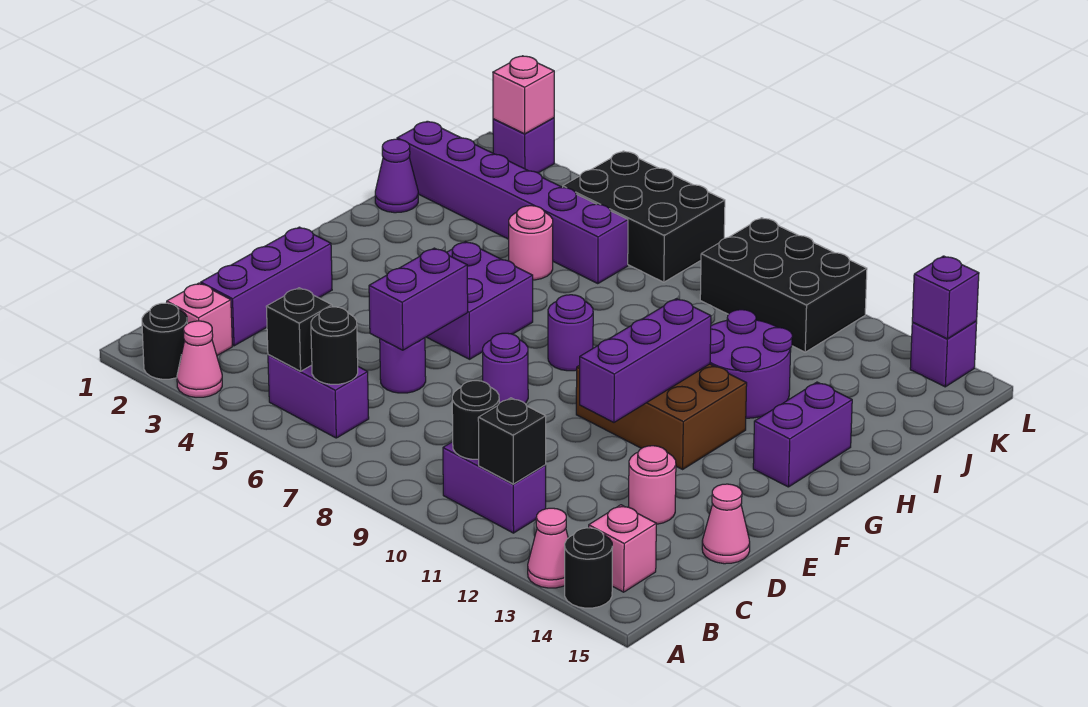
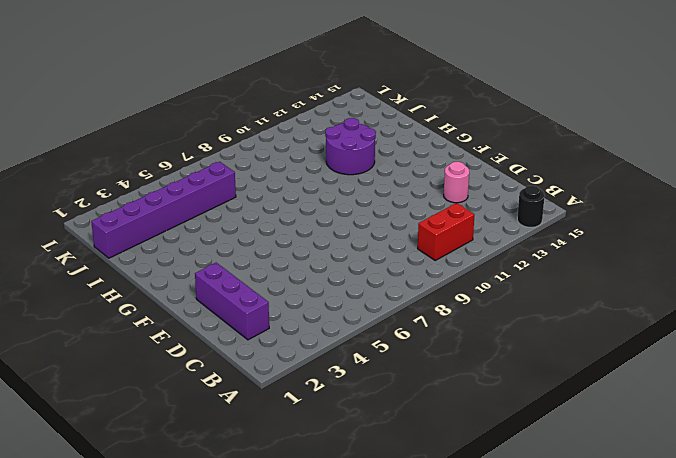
red 1x2 brick [418,203,475,260] -> purple 1x2 brick [443,442,546,533]
none -> black 1x1 round brick [142,303,187,379]
none -> pink 1x1 cone [177,321,222,397]
none -> pink 1x1 cone [528,508,568,588]
none -> pink 1x1 brick [167,283,232,355]

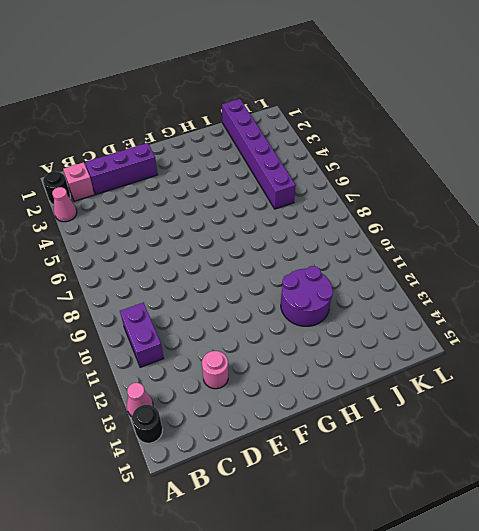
none -> purple 1x2 brick [268,355,369,438]
none -> pink 1x1 brick [589,505,656,592]
none -> purple 1x1 round brick [380,338,426,393]
none -> pink 1x1 cone [702,484,750,564]

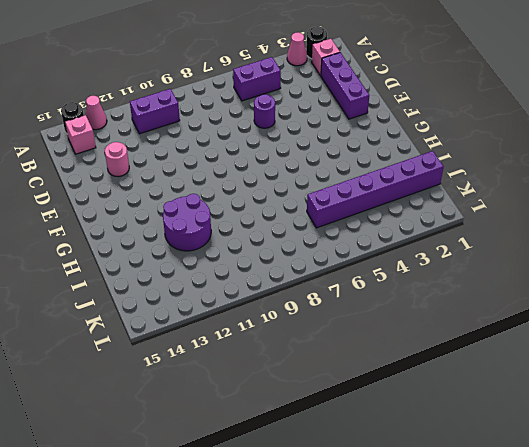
none -> pink 1x1 cone [702,484,750,564]
none -> purple 1x1 round brick [483,333,528,403]
none -> purple 2x2 brick [427,242,533,359]
none -> brown 2x3 brick [576,364,747,469]

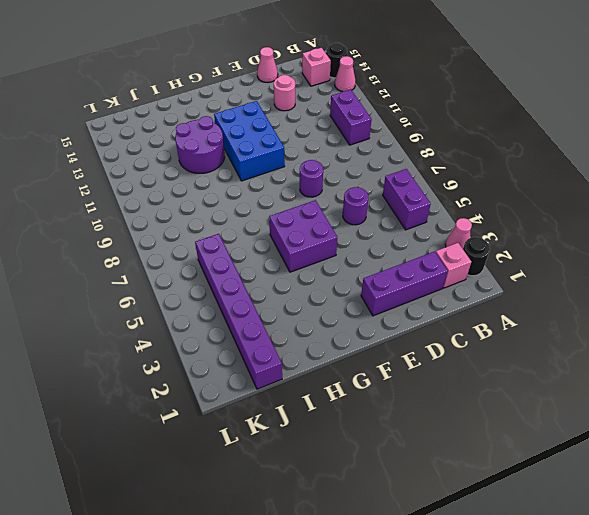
blue 2x3 brick [214,101,285,181] -> brown 2x3 brick [576,364,747,469]
none -> purple 1x1 round brick [548,295,593,371]
none -> purple 1x2 brick [753,382,852,487]
none -> purple 1x1 cone [375,139,418,213]
none -> pink 1x1 round brick [509,206,553,280]

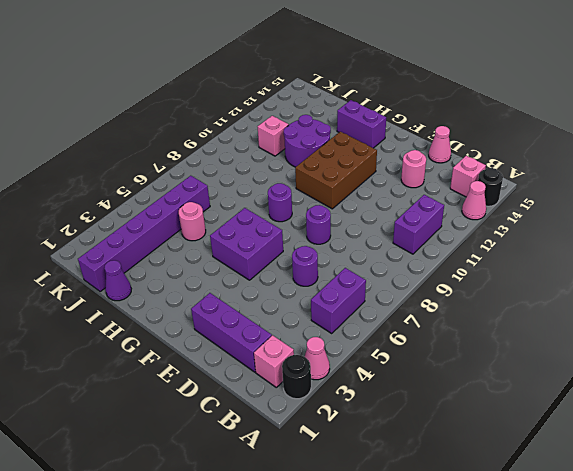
pink 1x1 brick [258,116,289,156] -> pink 1x1 brick moved to [493,56,554,134]
none -> black 2x3 brick [563,151,725,282]
none -> black 2x3 brick [700,218,867,352]
none -> purple 1x1 brick [493,118,554,173]
none -> purple 1x1 brick [910,321,977,387]

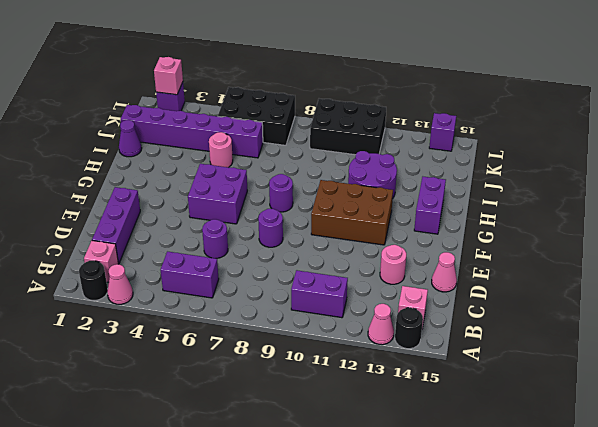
none -> black 1x1 brick [266,288,332,371]
none -> black 1x1 round brick [311,307,358,384]
none -> black 1x1 round brick [452,381,499,459]
none -> black 1x1 brick [478,398,546,484]

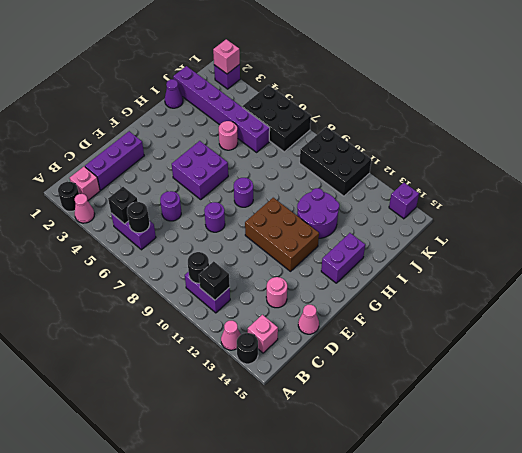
none -> purple 1x2 brick [369,248,468,350]
none -> purple 1x3 brick [580,299,711,422]
none -> purple 1x1 brick [912,256,979,339]

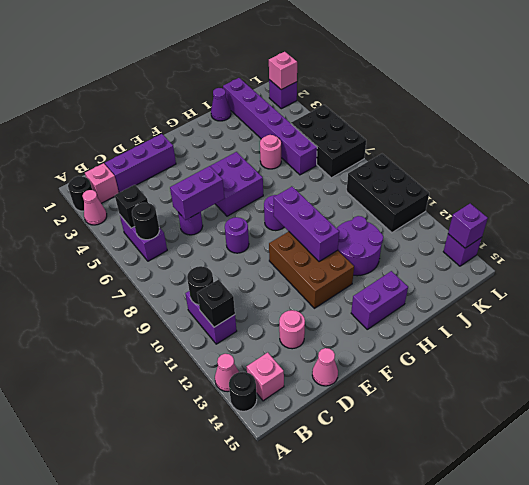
purple 1x3 brick [274,187,339,262] -> purple 1x3 brick turned to [580,299,711,422]

